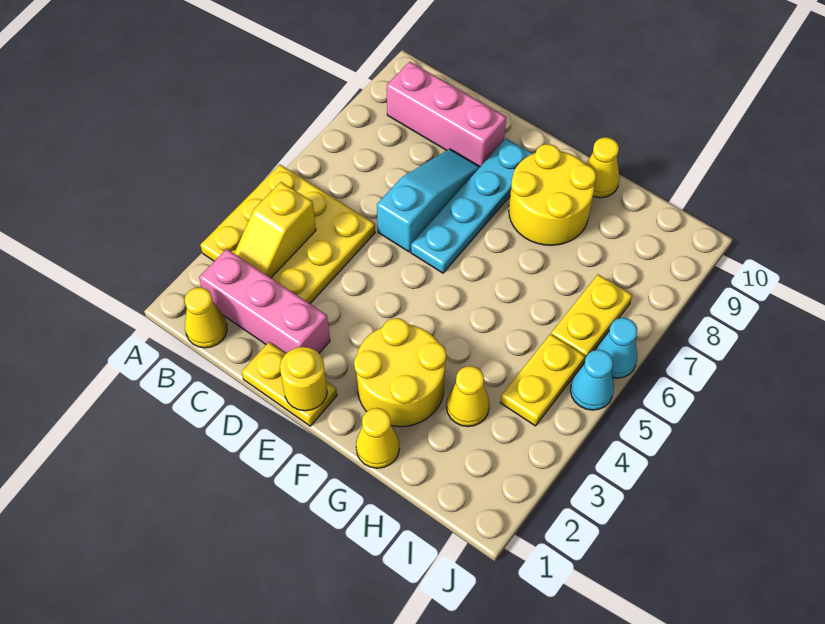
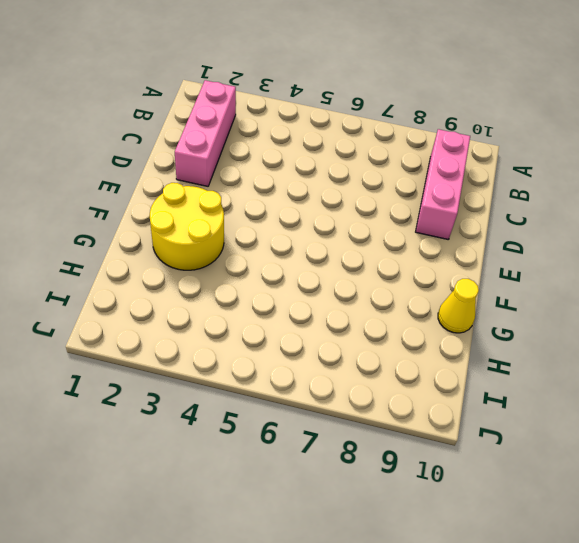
none -> yellow 3x3 plate [200,165,375,304]
none -> yellow 1x1 cone [185,287,227,348]
none -> yellow 1x2 plate [242,342,337,426]

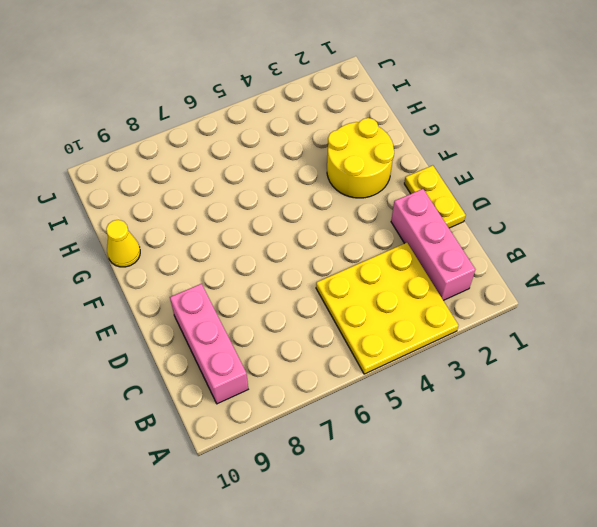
none -> yellow 1x1 cone [185,287,227,348]
none -> cyan 1x3 slope [377,149,480,252]
none -> cyan 1x4 plate [411,138,532,273]

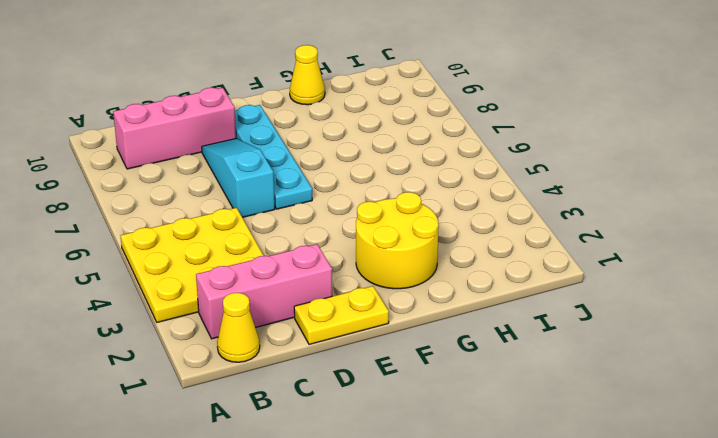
none -> yellow 2x2 round brick [509,144,596,245]
none -> yellow 1x1 cone [356,408,399,468]
none -> yellow 1x1 cone [447,366,489,427]

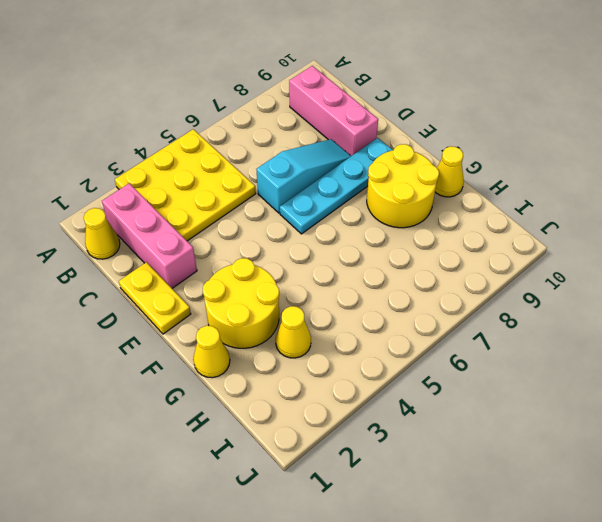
none -> yellow 1x2 plate [500,334,585,426]
none -> yellow 1x2 plate [551,275,632,362]
none -> cyan 1x1 cone [570,350,614,410]

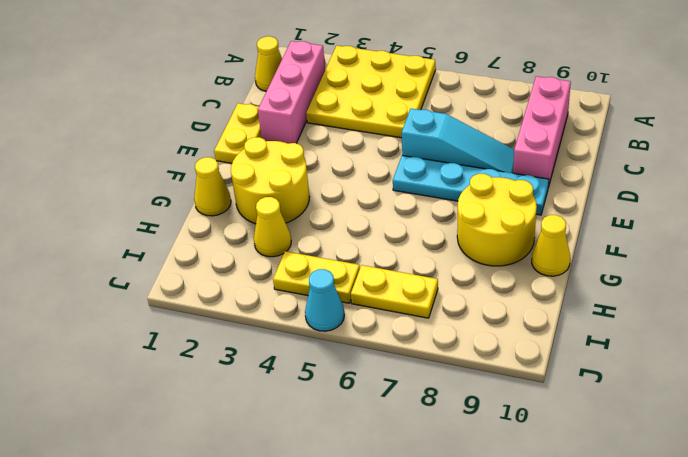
none -> cyan 1x1 cone [596,318,637,378]
none -> yellow 1x2 slope [234,182,316,278]
none -> yellow 1x1 round brick [280,347,327,411]

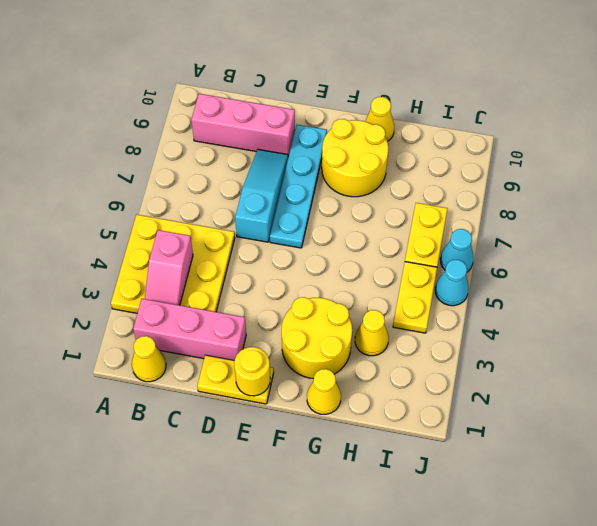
pink 1x2 slope [145,230,193,305] -> yellow 1x2 slope [234,182,316,278]

